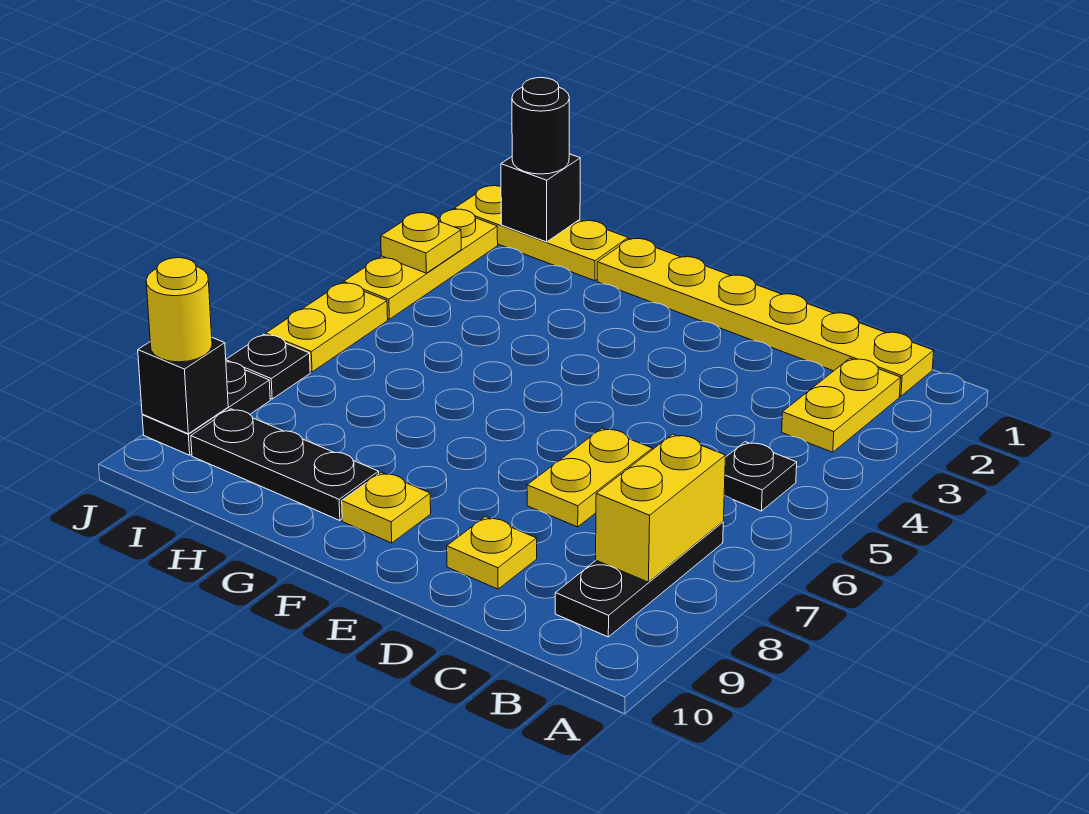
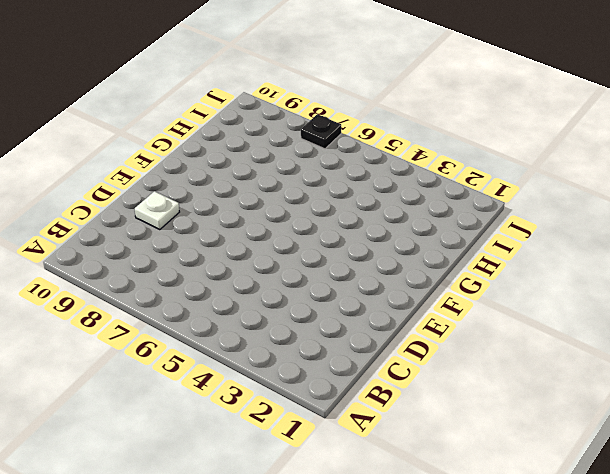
white 1x1 plate [135,191,179,230] -> yellow 1x1 plate [447,517,537,589]
none -> yellow 1x6 plate [597,238,934,396]
none -> yellow 1x2 plate [782,358,901,452]
none -> black 1x1 plate [724,442,797,511]

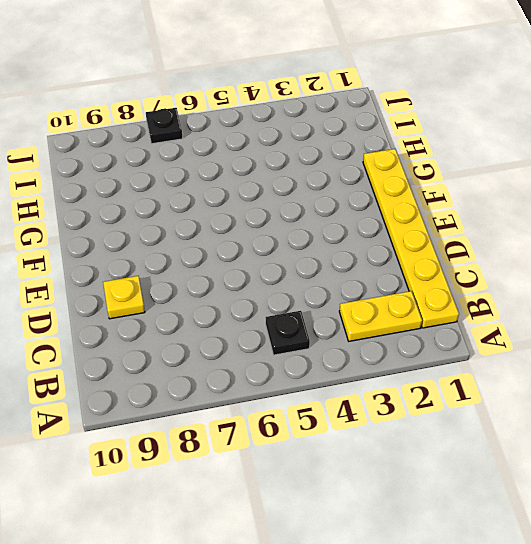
none -> black 1x3 plate [555,522,723,637]
none -> yellow 1x2 plate [527,428,652,527]
none -> yellow 1x1 plate [342,472,431,543]

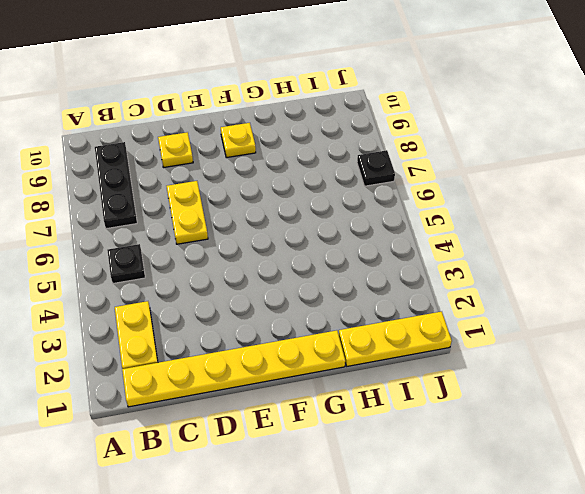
none -> black 1x3 plate [191,409,379,520]
none -> yellow 1x3 plate [344,209,498,319]
none -> yellow 1x2 plate [266,283,388,372]

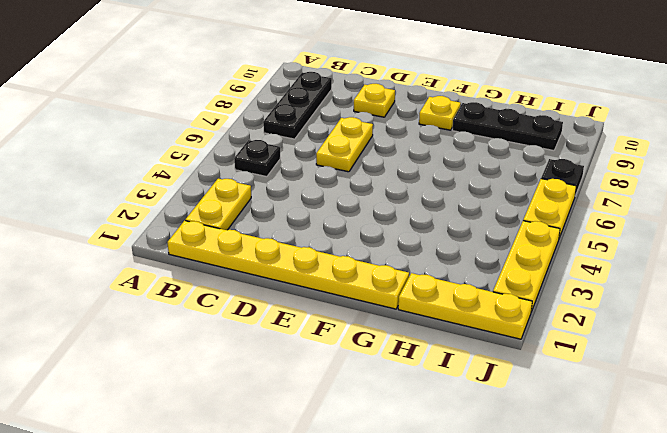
none -> black 1x2 plate [142,362,270,455]
none -> yellow 1x2 brick [596,434,725,582]
none -> black 1x1 brick [501,154,580,242]

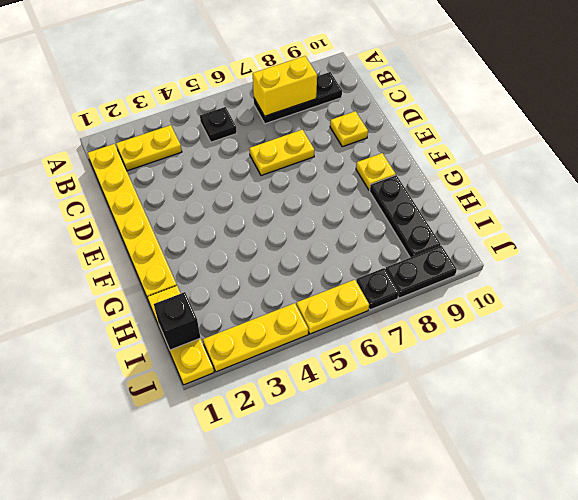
none -> yellow 1x1 plate [381,213,461,273]
none -> black 1x1 brick [138,338,228,434]
none -> black 1x1 round brick [512,78,569,174]

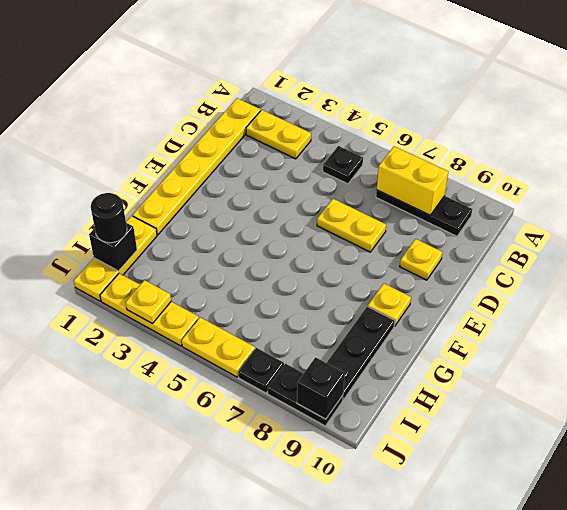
none -> yellow 1x1 round brick [146,258,212,362]

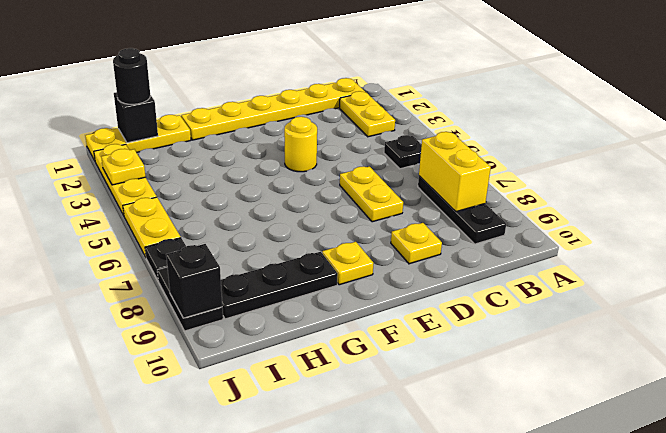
yellow 1x1 round brick [284,117,317,172] -> yellow 1x1 round brick moved to [146,258,212,362]

